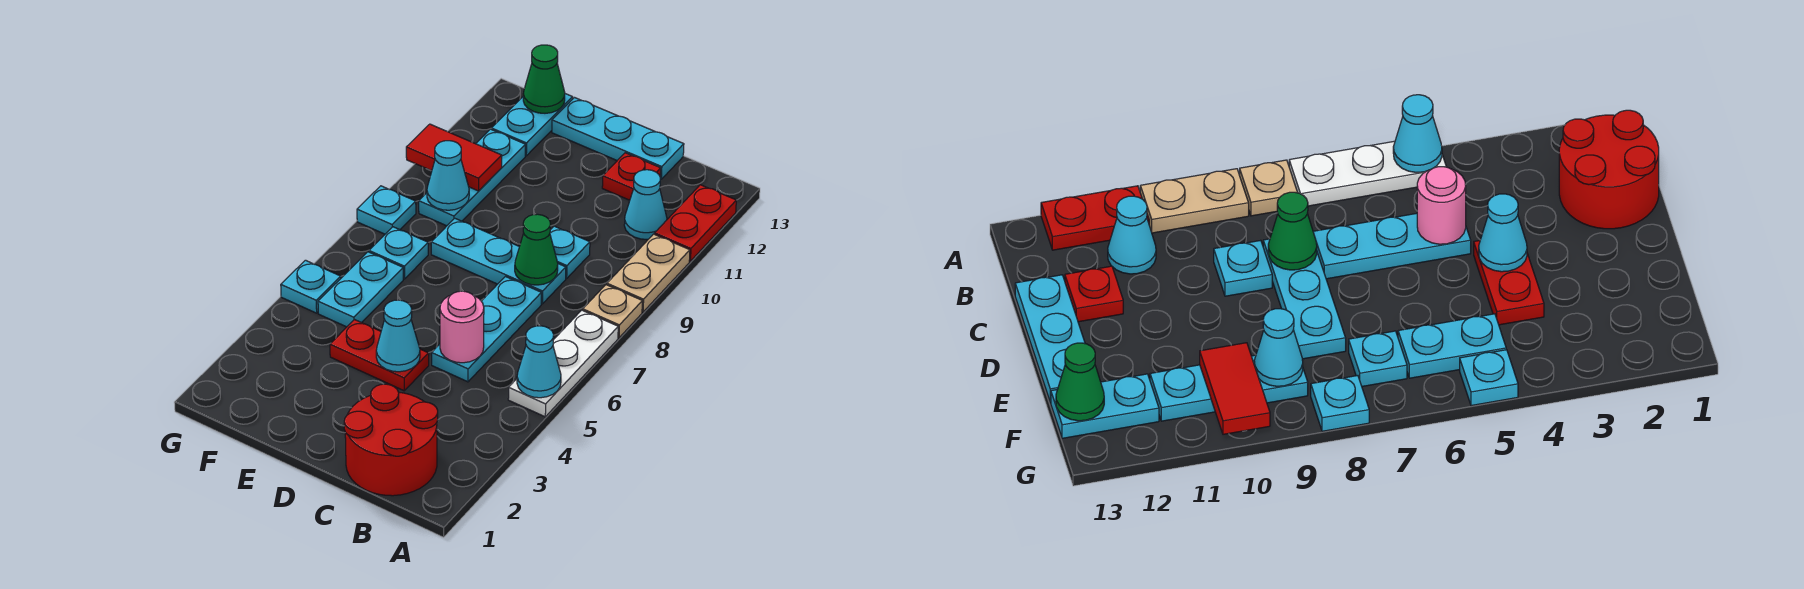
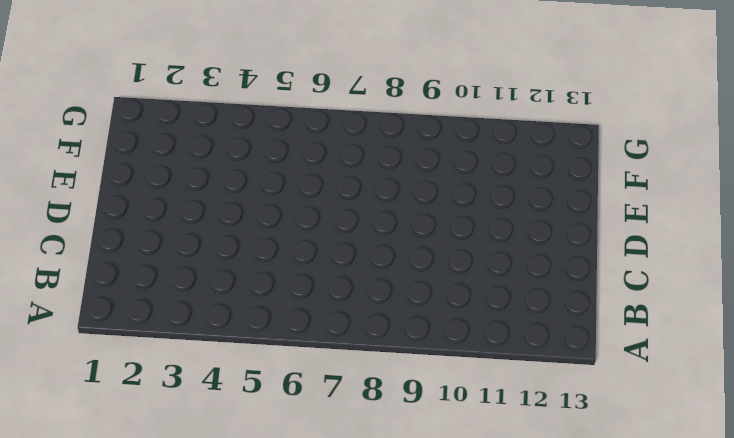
none -> white 1x3 plate [508,310,618,417]
none -> tan 1x1 plate [583,285,642,338]
none -> tan 1x2 plate [607,234,690,312]

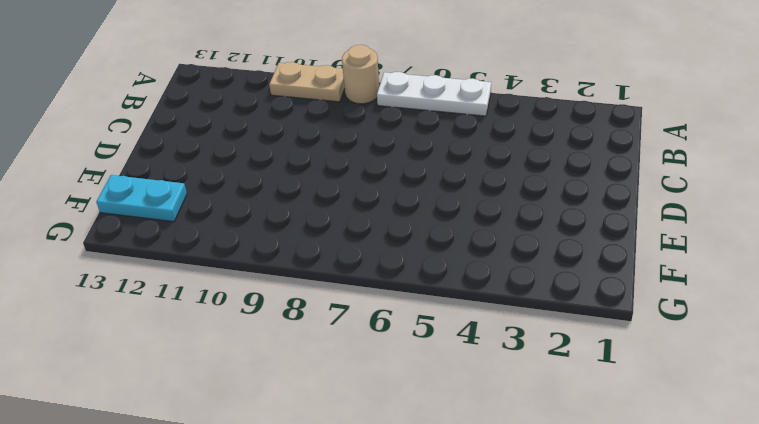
tan 1x1 round brick [342,45,379,104] -> tan 1x1 plate [583,285,642,338]
none -> red 1x2 plate [655,185,736,261]
none -> red 2x2 round brick [344,384,438,496]
none -> cyan 1x1 cone [624,170,667,239]

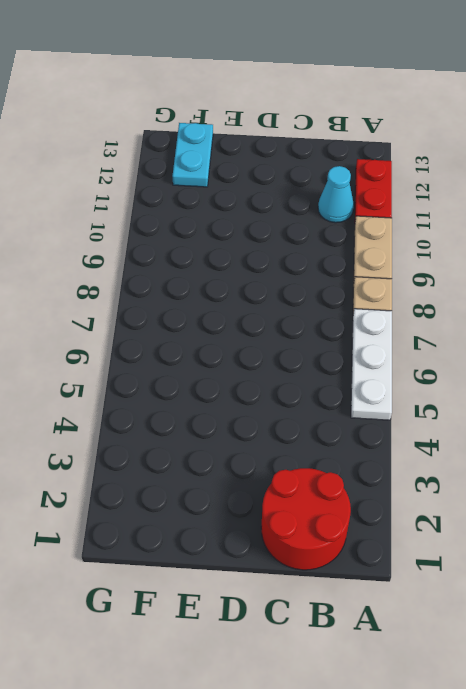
none -> cyan 1x3 plate [432,277,541,382]
none -> cyan 1x3 plate [431,218,566,304]
none -> cyan 1x1 plate [550,226,590,278]

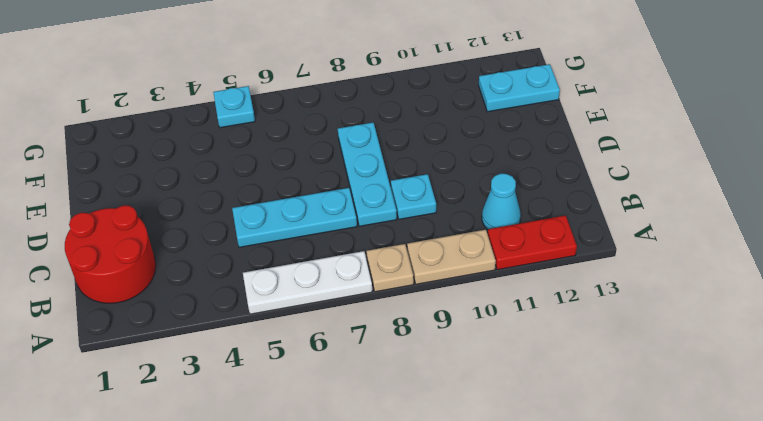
none -> red 1x1 plate [602,153,661,200]
none -> cyan 1x3 plate [552,98,684,179]
none -> red 1x2 plate [330,320,429,391]

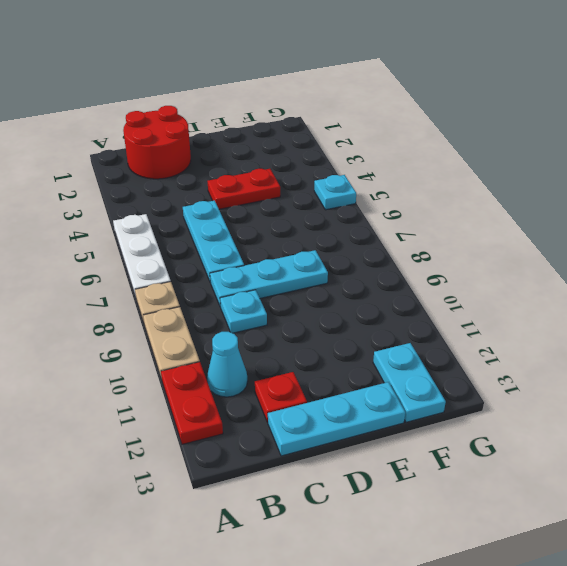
none -> cyan 1x2 plate [318,252,403,327]
none -> cyan 1x1 plate [369,227,428,279]
none -> cyan 1x3 plate [419,129,525,226]

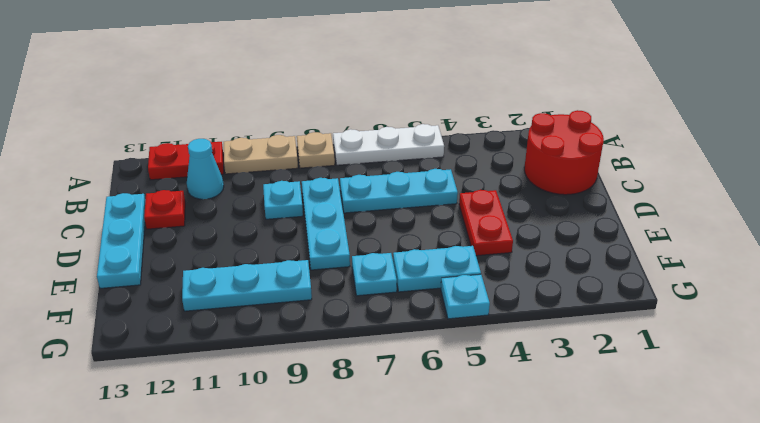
none -> cyan 1x2 plate [492,94,573,156]
none -> cyan 1x1 plate [357,186,416,234]
none -> cyan 1x1 cone [517,326,561,398]

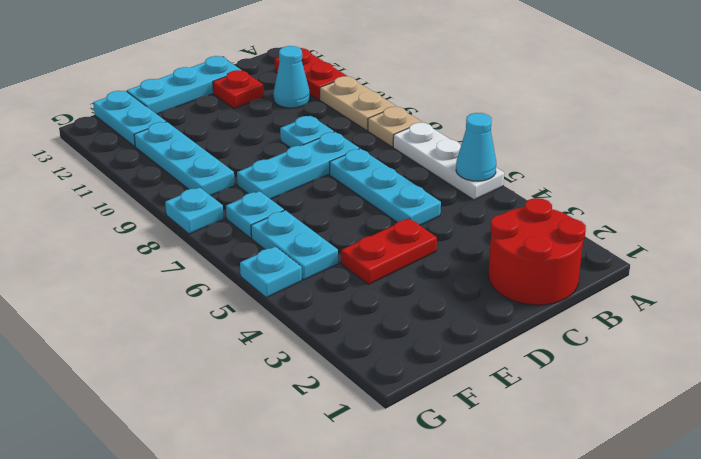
none -> pink 1x1 round brick [440,291,484,363]
none -> green 1x1 cone [515,214,558,285]
none -> cyan 1x1 cone [376,300,420,372]

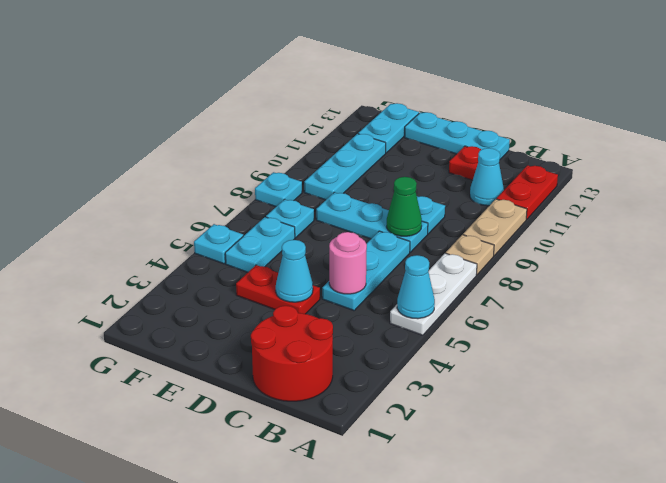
none -> cyan 1x1 cone [427,141,469,210]
none -> red 1x2 tile [406,124,502,191]
none -> green 1x1 cone [523,45,565,113]

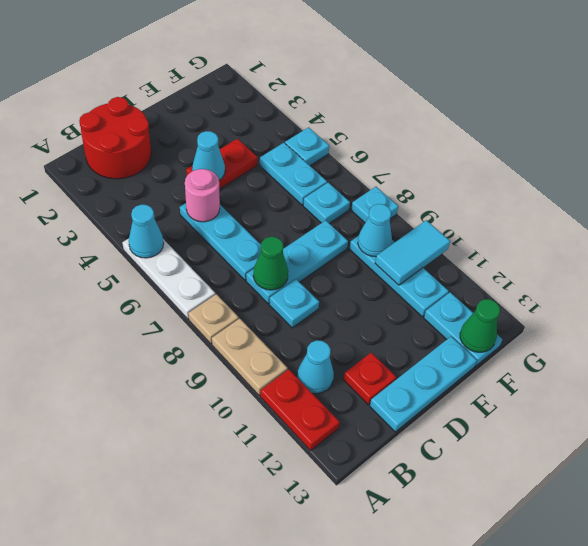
cyan 1x2 tile [375,220,450,285] -> red 1x2 tile [406,124,502,191]

